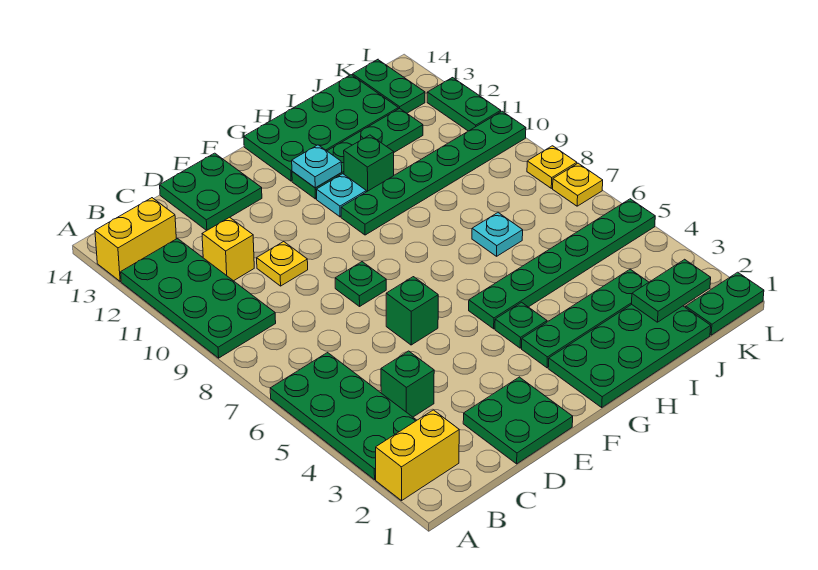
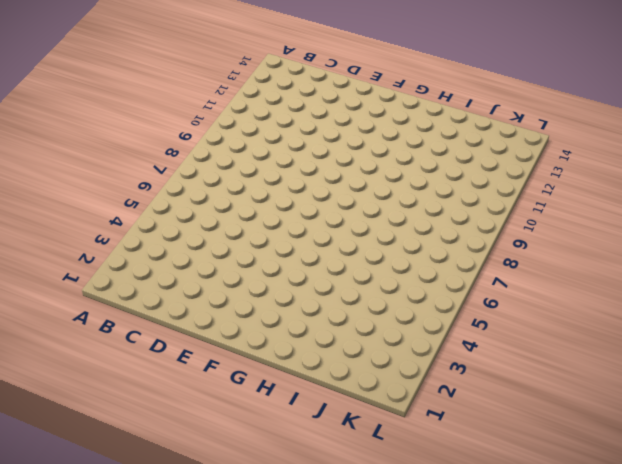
none -> yellow 1x2 brick [376,410,459,501]
none -> green 2x4 plate [270,353,417,480]
none -> green 2x4 plate [121,239,276,358]

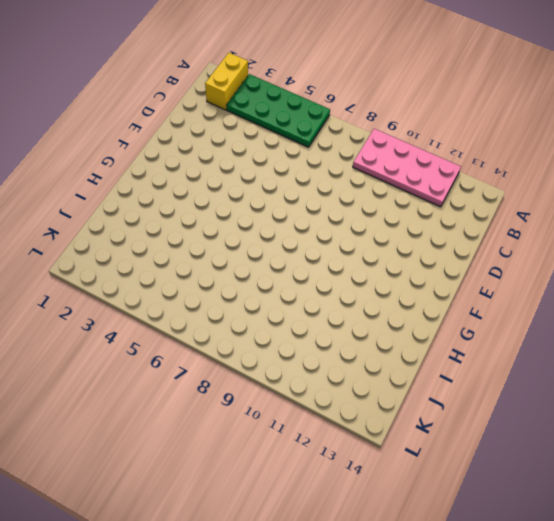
pink 2x4 plate [353,129,461,207] -> green 2x4 plate [121,239,276,358]
none -> yellow 1x2 brick [95,198,176,281]
none -> green 1x1 brick [381,351,434,417]
none -> yellow 1x1 brick [202,217,254,281]

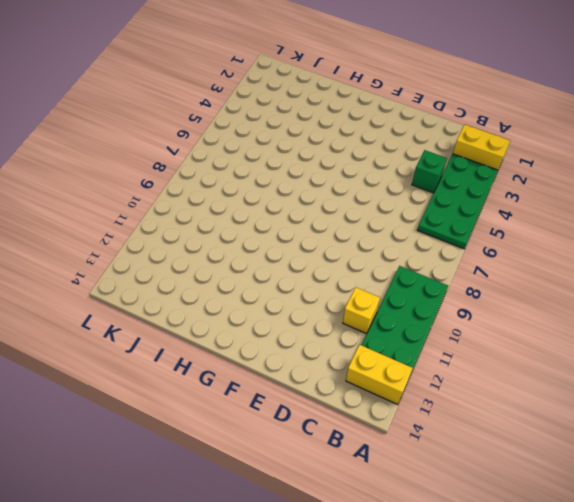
none -> green 2x2 plate [463,377,573,464]
none -> yellow 1x1 plate [257,242,308,286]
none -> green 2x2 plate [160,153,262,230]

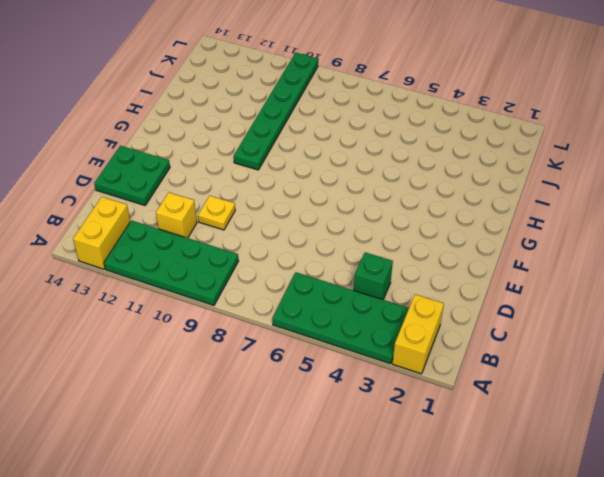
none -> green 2x2 plate [463,377,573,464]
none -> green 1x1 brick [386,277,438,345]
none -> green 1x1 plate [335,262,386,306]

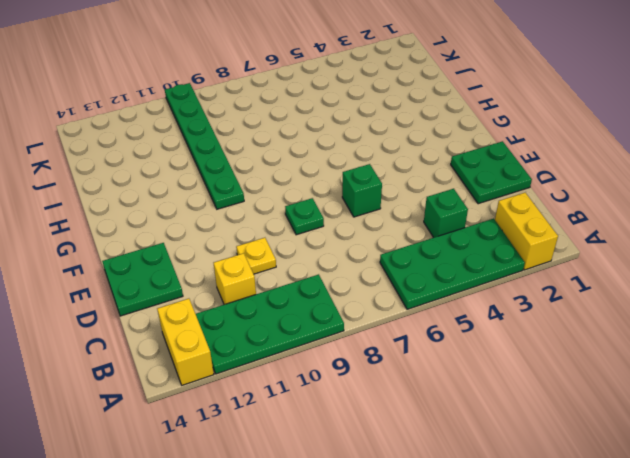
none -> green 2x4 plate [548,304,711,407]
none -> green 1x4 plate [522,269,649,368]
none -> green 1x1 plate [495,302,547,348]

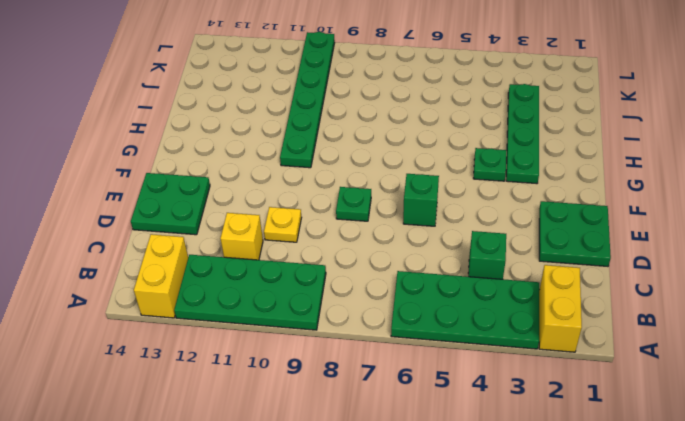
none -> green 2x4 plate [548,304,711,407]
none -> green 1x6 plate [469,199,655,329]
none -> cyan 1x1 plate [316,174,366,217]

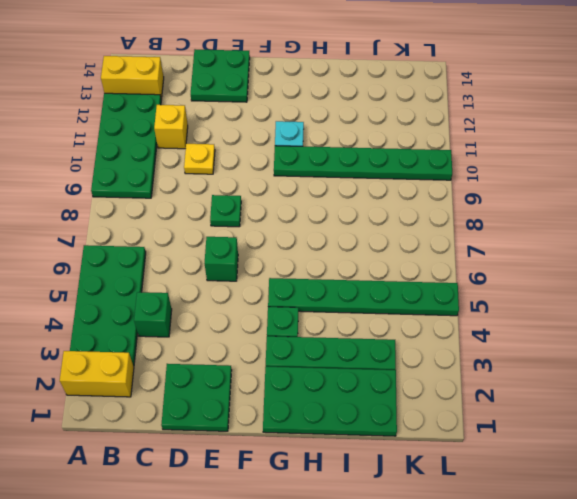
none -> green 1x4 plate [292,108,423,199]
none -> green 2x4 plate [244,75,398,181]
none -> green 1x1 brick [344,135,394,192]

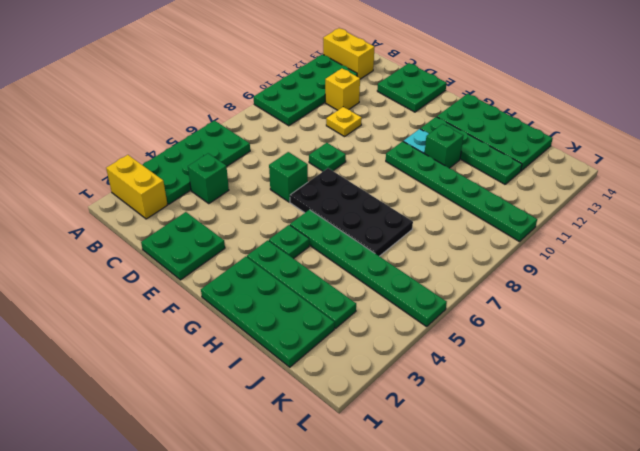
black 2x4 plate [290,168,413,256] -> cyan 1x1 plate [472,213,523,256]
none -> green 1x2 plate [686,272,764,335]
none -> green 1x2 plate [353,60,425,113]
none -> yellow 1x1 plate [553,163,603,206]

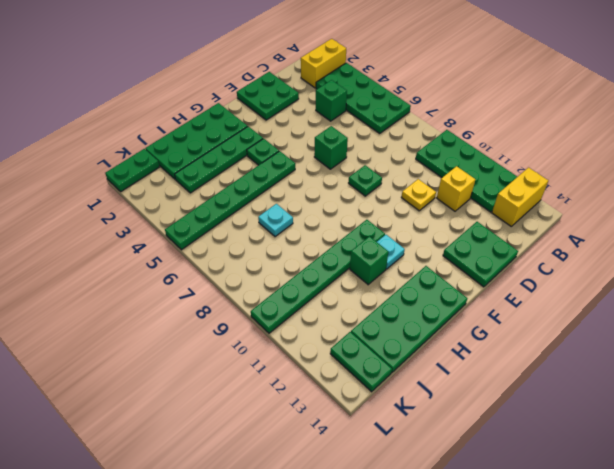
none -> green 1x4 plate [292,108,423,199]
none -> yellow 1x1 plate [553,163,603,206]
none -> yellow 1x1 plate [527,146,577,188]

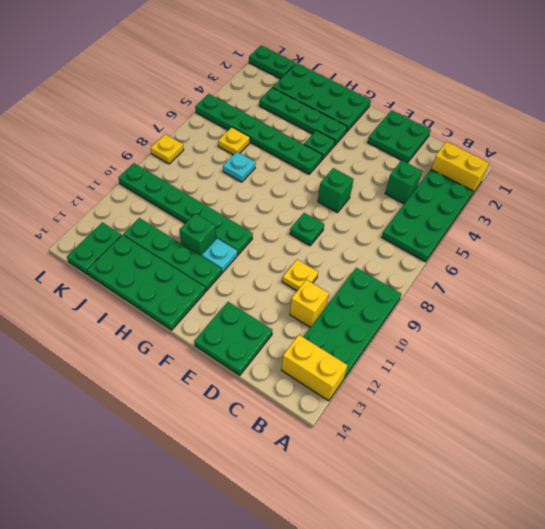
yellow 1x1 plate [218,127,250,155] -> yellow 1x1 plate moved to [553,163,603,206]
none -> green 1x2 plate [427,78,501,131]
none -> cyan 1x1 plate [292,145,342,188]
none -> green 1x2 plate [632,259,711,322]

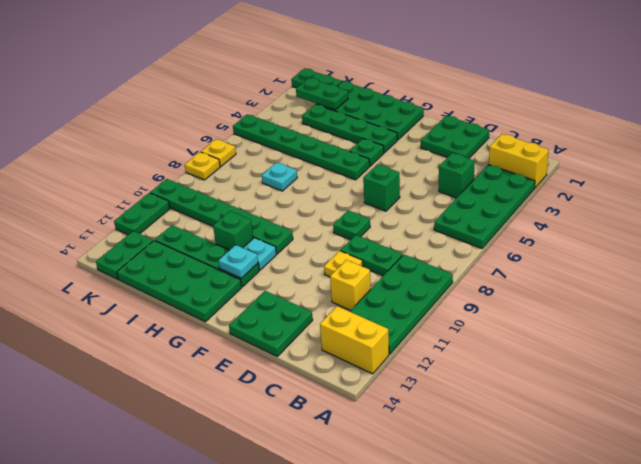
green 1x2 plate [340,235,402,276] -> none

